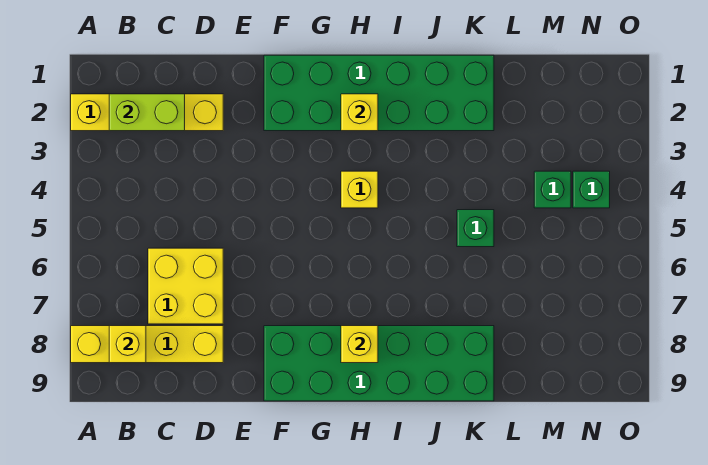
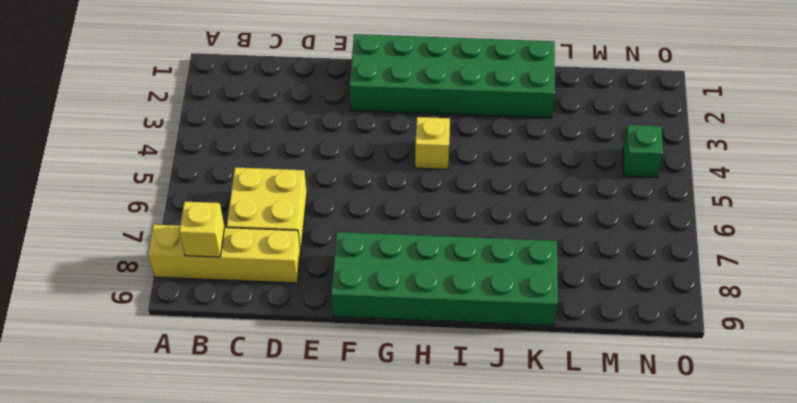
none -> yellow 1x4 brick [71,94,223,131]
none -> green 1x1 brick [457,210,494,247]
none -> green 1x1 brick [534,171,571,208]

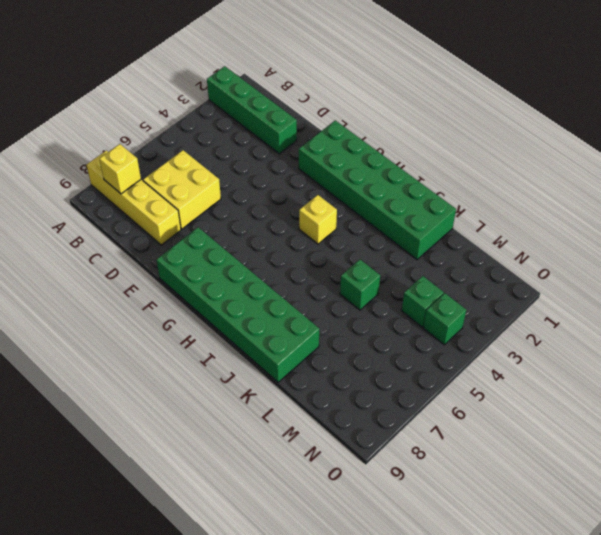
green 1x4 brick [207,66,297,154] -> yellow 1x4 brick [71,94,223,131]
none -> lime 1x2 brick [109,94,185,131]
none -> yellow 1x1 brick [341,94,378,131]
none -> yellow 1x1 brick [341,326,378,363]

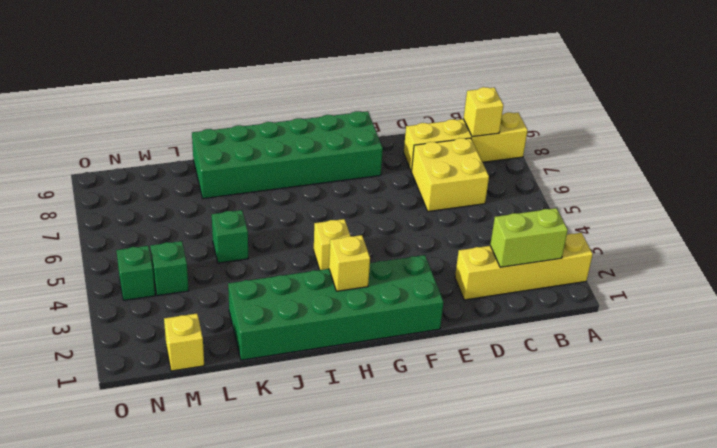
yellow 1x1 brick [164,314,204,371] -> yellow 1x1 brick moved to [341,326,378,363]

